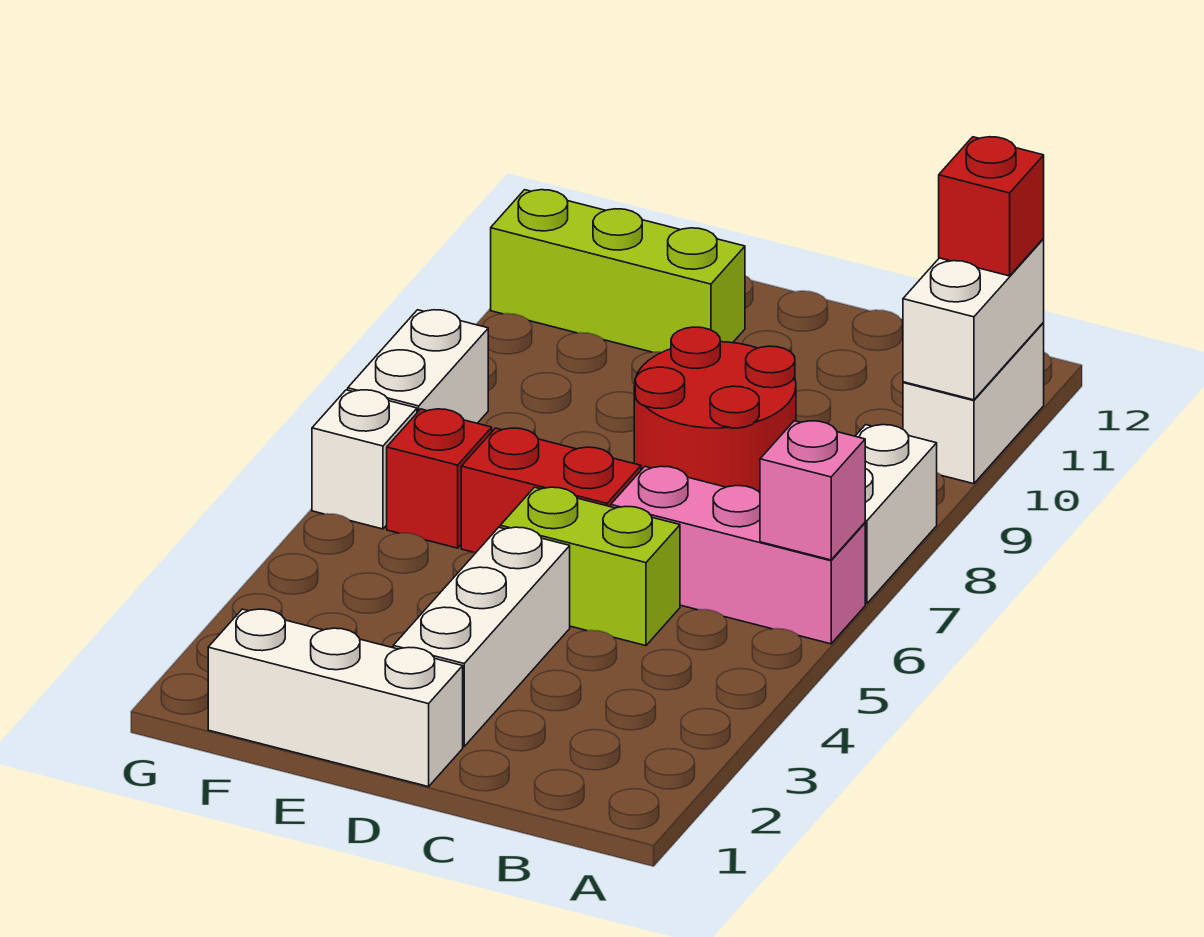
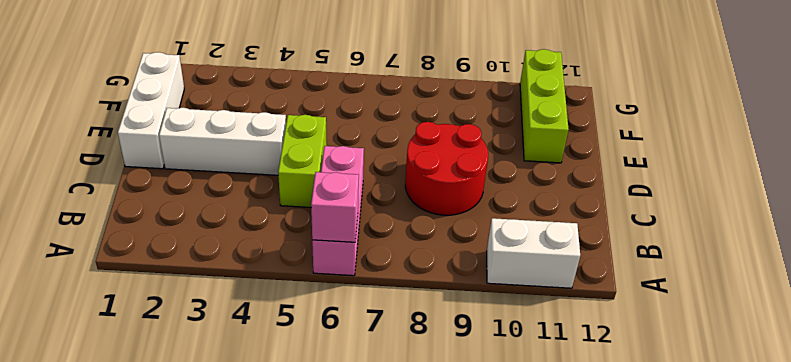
none -> white 1x2 brick [856,425,937,604]
none -> red 1x2 brick [461,428,641,552]
none -> red 1x1 brick [387,409,492,548]

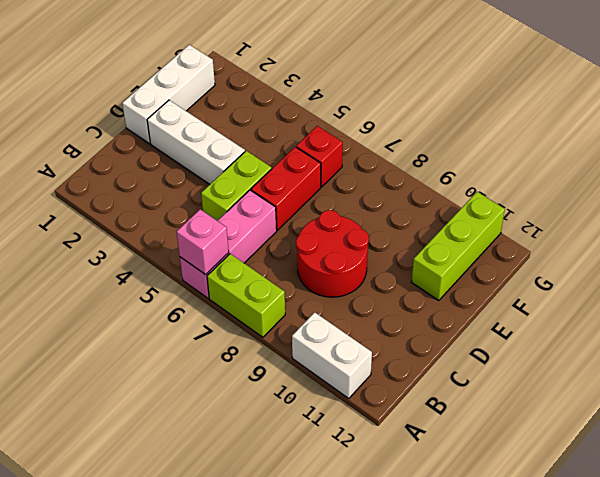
lime 1x2 brick [207,254,285,337] -> white 1x2 brick [856,425,937,604]
none -> white 1x1 brick [312,390,417,529]
none -> white 1x2 brick [348,310,488,423]
none -> white 1x2 brick [903,239,1044,400]

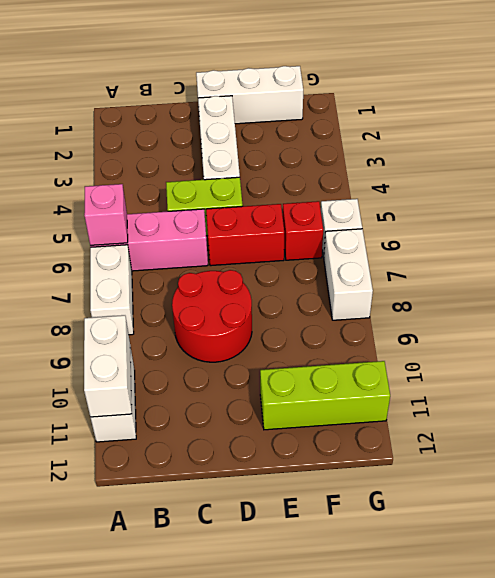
none -> red 1x1 brick [939,137,1044,276]

